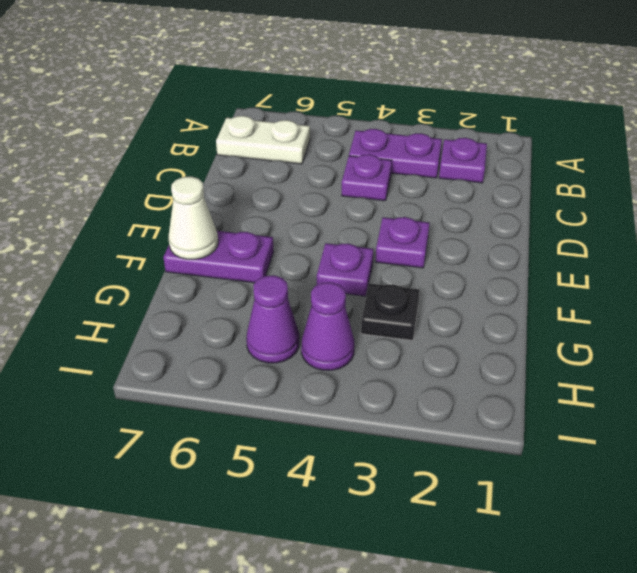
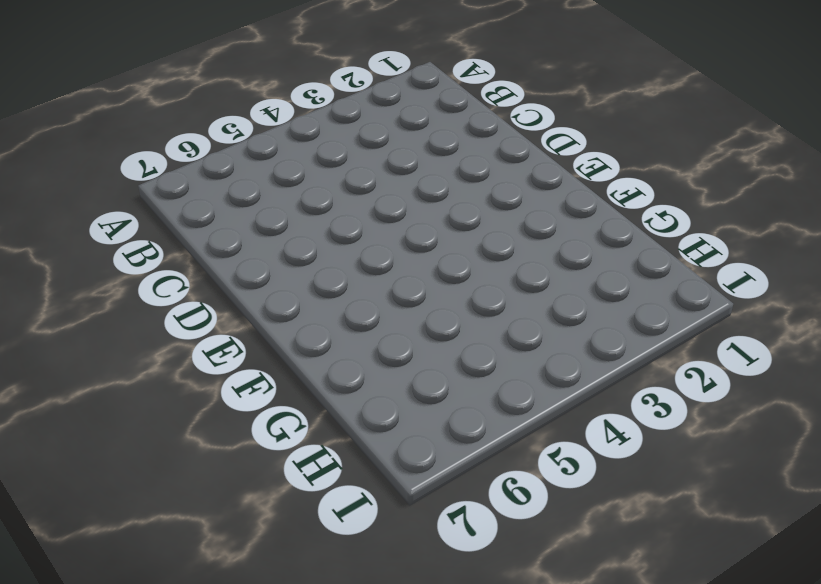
none -> purple 1x1 plate [439,138,487,183]
none -> purple 1x2 plate [349,129,442,178]

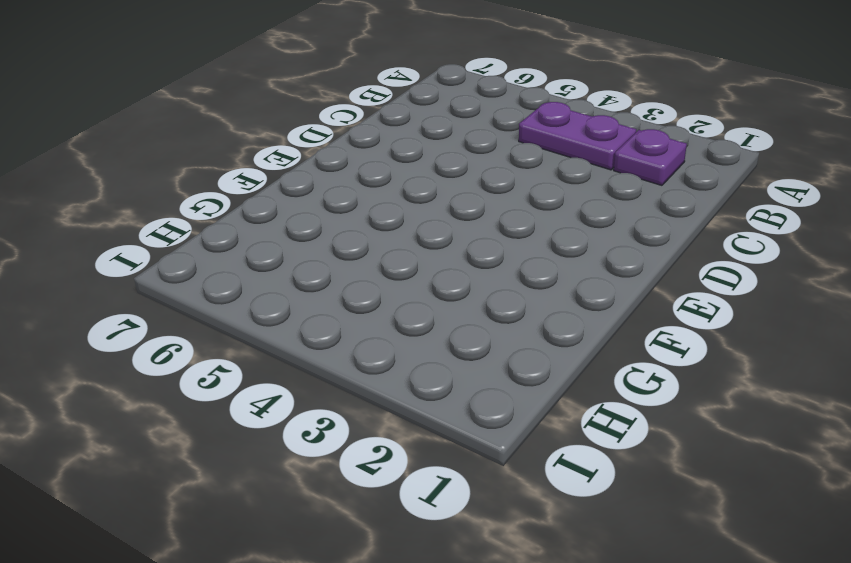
none -> white 1x2 plate [216,116,310,164]
none -> purple 1x1 plate [342,154,392,201]

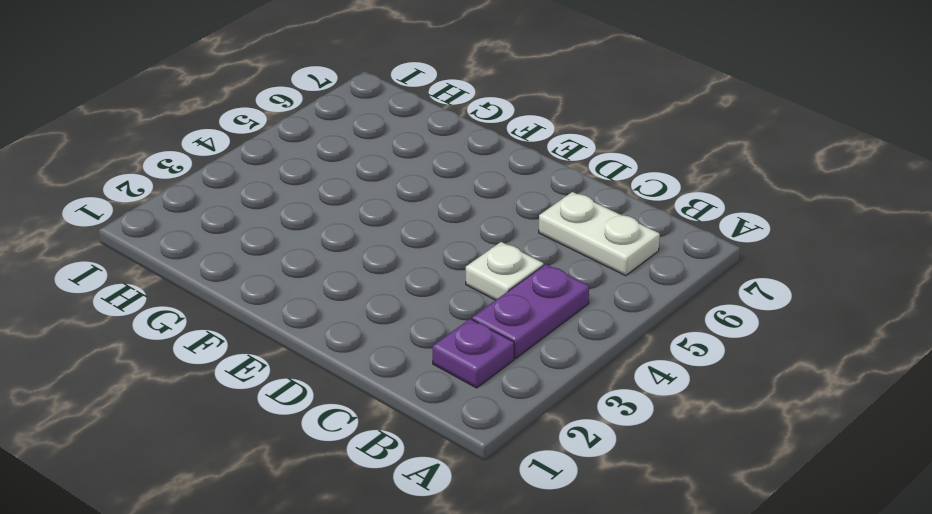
white 1x2 plate [539,192,660,276] -> white 1x2 plate turned to [216,116,310,164]
white 1x1 plate [466,242,543,300] -> purple 1x1 plate [342,154,392,201]
none -> purple 1x1 plate [376,217,429,268]
none -> purple 1x1 plate [317,243,373,296]

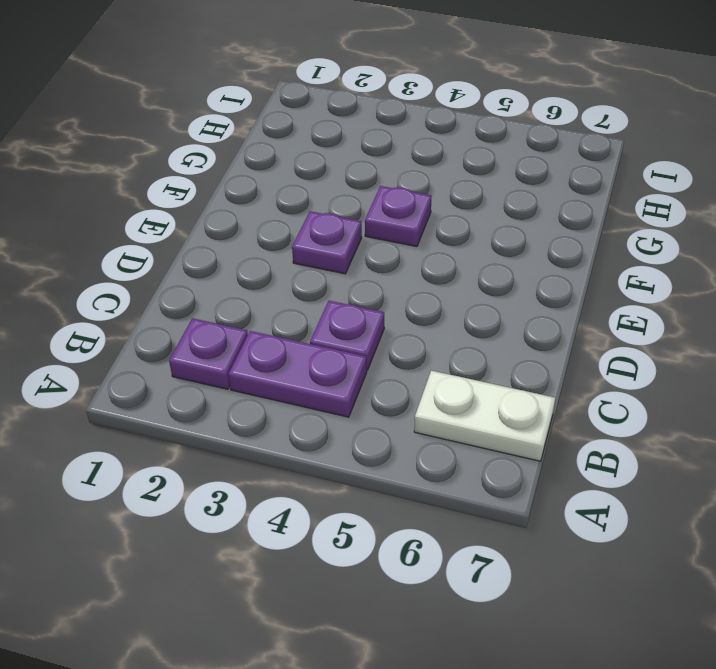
none -> purple 1x2 plate [163,231,274,283]
none -> black 1x1 plate [361,283,420,340]

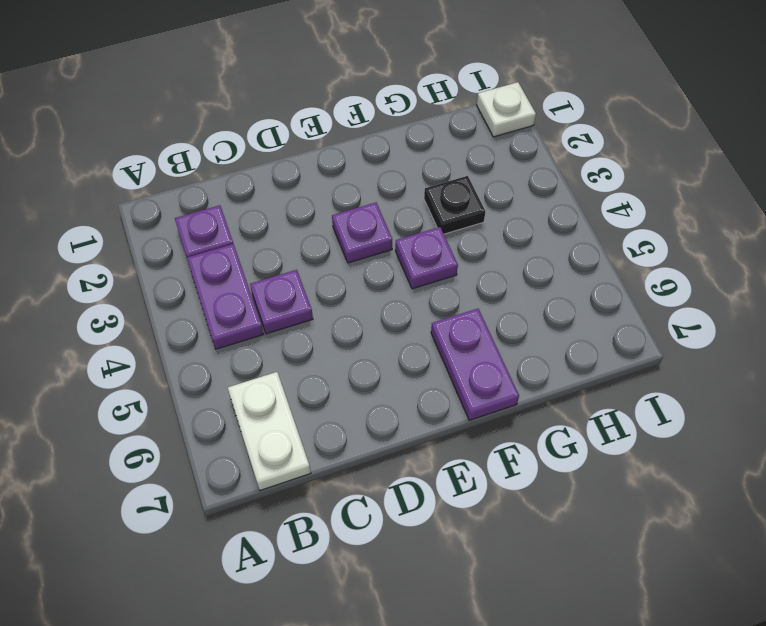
white 1x1 plate [477,82,536,137] -> none
none -> purple 1x1 cone [301,282,354,370]
none -> purple 1x1 cone [246,275,299,363]

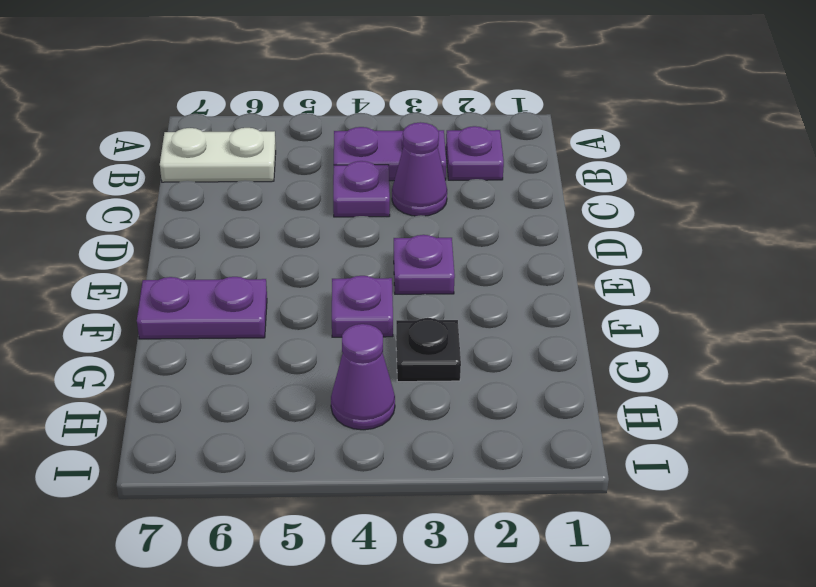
purple 1x1 cone [392,122,447,216] -> purple 1x1 cone moved to [246,275,299,363]
none -> white 1x1 cone [168,176,218,259]

